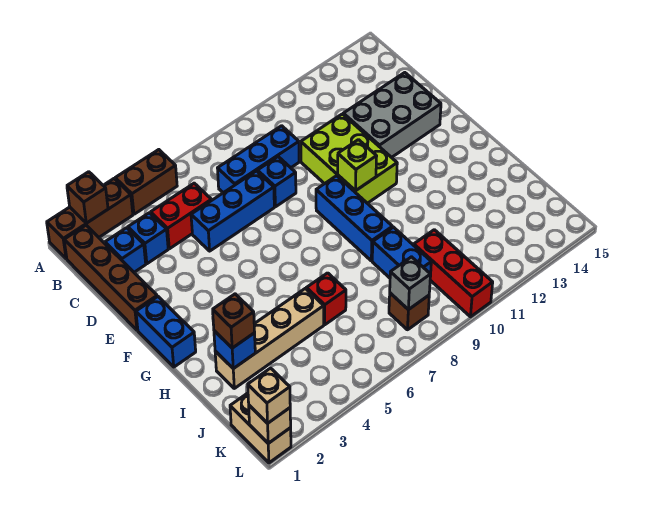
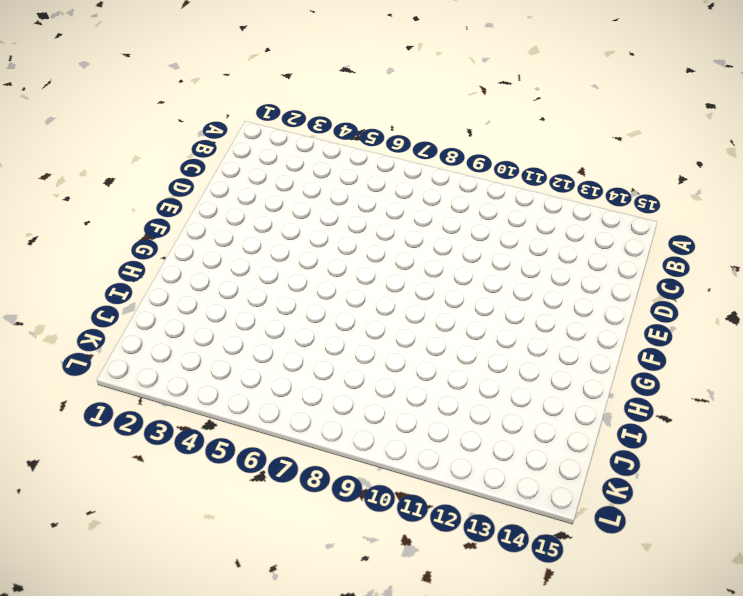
none -> brown 1x3 brick [47,179,133,259]
none -> brown 1x2 brick [115,150,177,214]
none -> brown 1x4 brick [64,225,157,330]

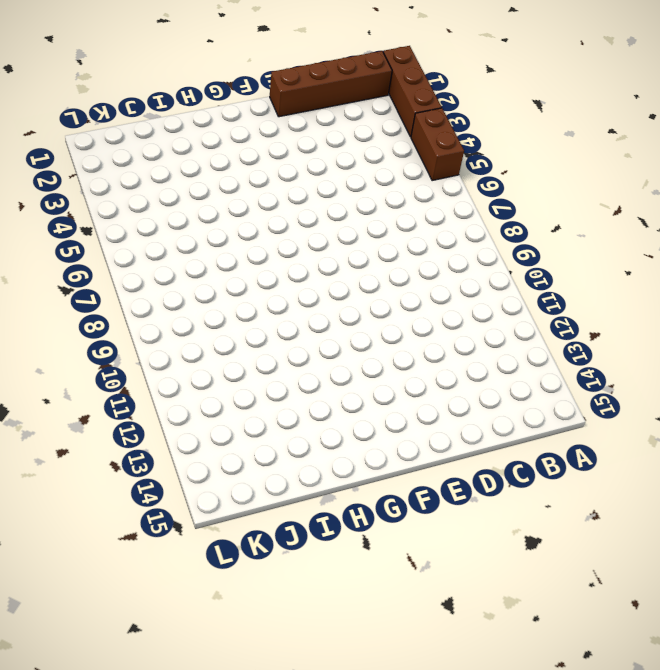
none -> blue 1x1 brick [105,228,146,272]
none -> blue 1x1 brick [128,213,168,264]
none -> red 1x2 brick [151,183,212,249]

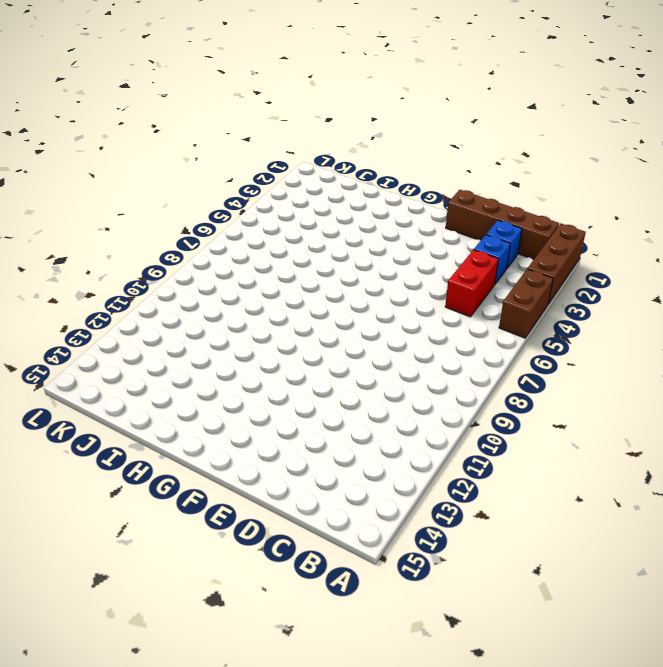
none -> blue 1x3 brick [218,126,299,193]
none -> blue 1x3 brick [191,171,274,251]
none -> blue 1x1 brick [258,157,296,207]

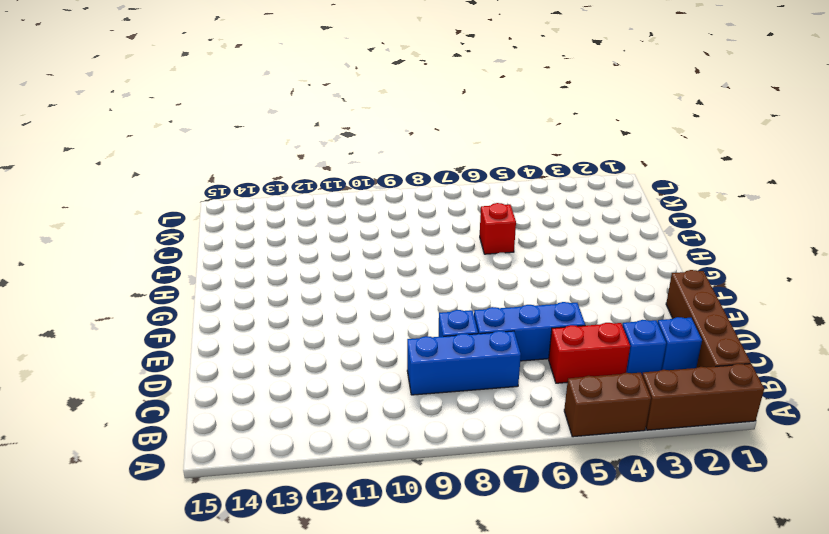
none -> lime 2x3 brick [301,114,397,203]
none -> grey 2x3 brick [343,73,441,158]
none -> blue 1x2 brick [136,297,196,367]

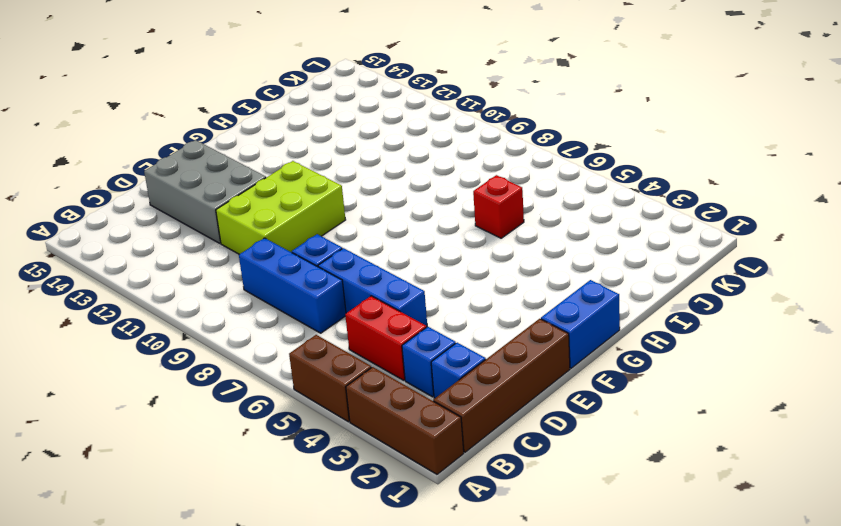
none -> blue 1x3 brick [316,176,393,261]
none -> tan 1x4 brick [215,288,324,388]
none -> blue 1x2 brick [372,227,431,278]

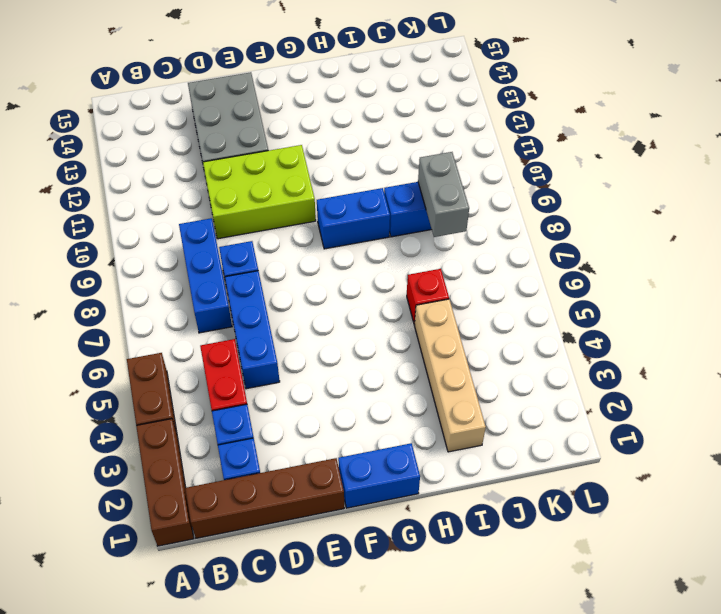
blue 1x2 brick [317,188,390,249] -> blue 1x3 brick [316,176,393,261]
grey 1x2 brick [418,152,469,237] -> none
none -> red 1x3 brick [414,230,493,317]
none -> tan 1x2 brick [230,393,291,463]
none -> brown 1x1 brick [389,293,429,330]

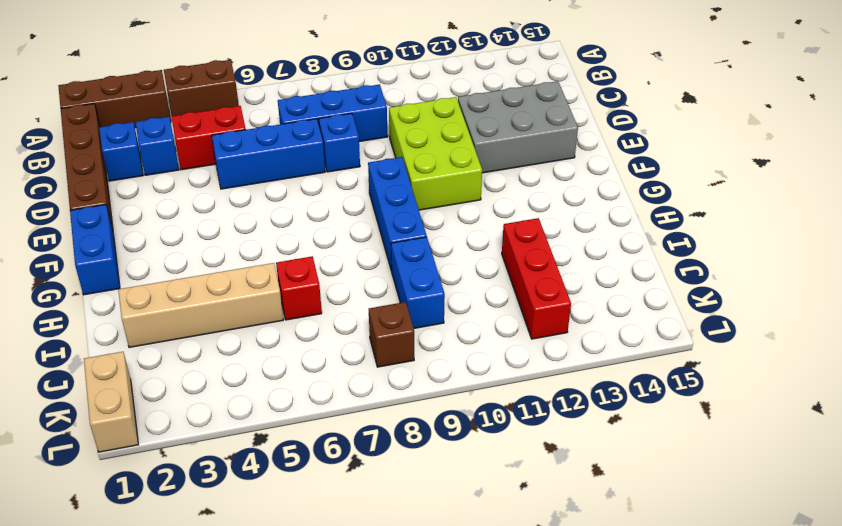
red 1x3 brick [502,218,571,339] -> red 1x3 brick moved to [414,230,493,317]
none -> brown 1x1 brick [67,172,108,223]
none -> lime 1x1 brick [338,140,377,191]
none -> blue 1x1 brick [214,331,255,369]

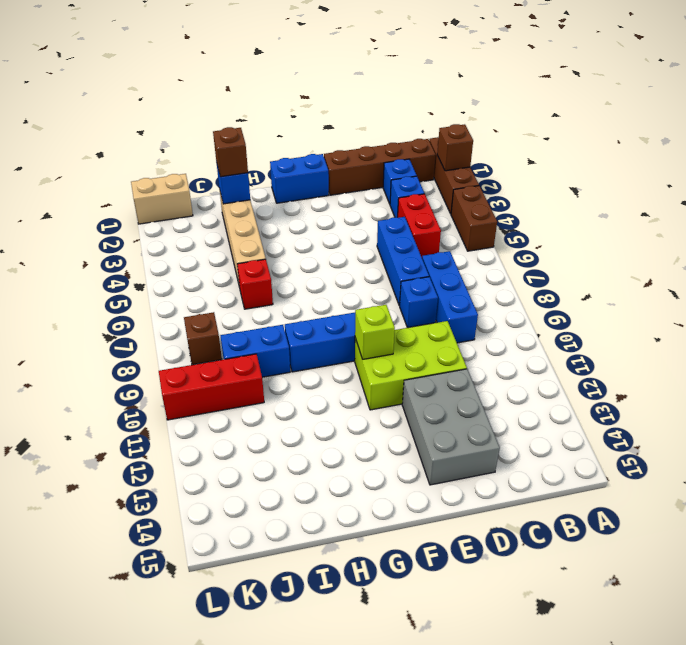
none -> grey 1x1 brick [390,257,431,310]
none -> tan 1x1 brick [249,405,291,443]
none -> tan 1x1 brick [248,368,290,423]

